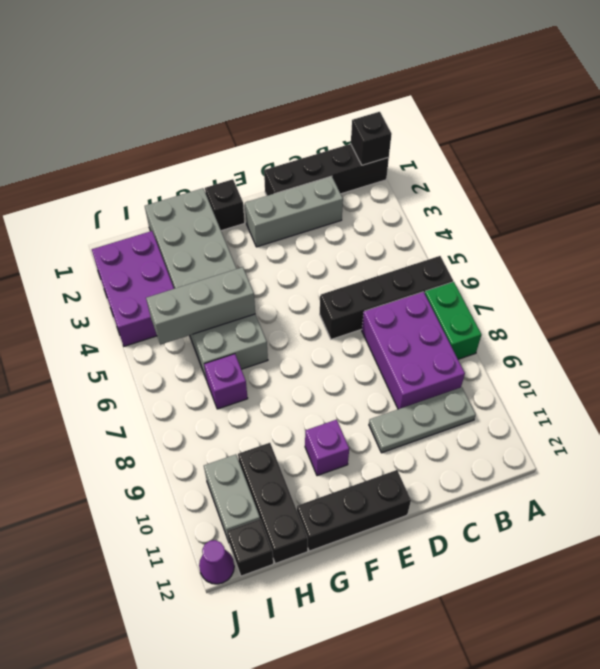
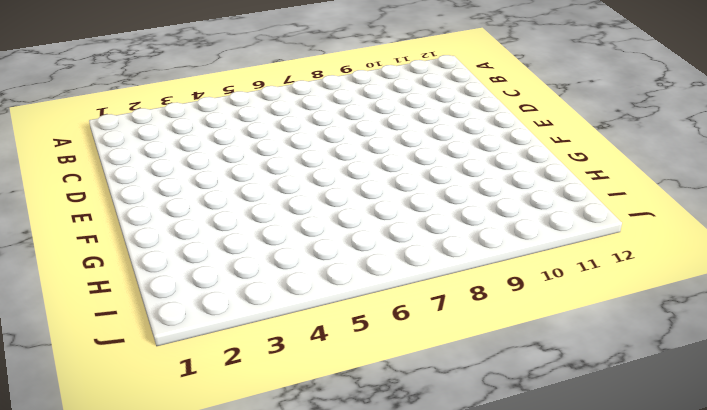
none -> black 1x4 brick [264,144,389,196]
none -> black 1x4 brick [320,256,453,339]
none -> green 1x2 brick [425,282,481,359]

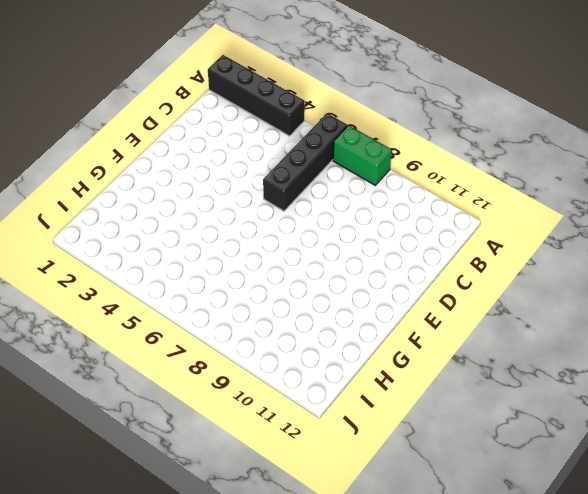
black 1x4 brick [208,55,305,136] -> black 1x4 brick turned to [264,144,389,196]
none -> purple 2x3 brick [362,292,465,409]
none -> grey 1x3 plate [369,387,476,453]
none -> grey 1x3 brick [245,176,343,247]

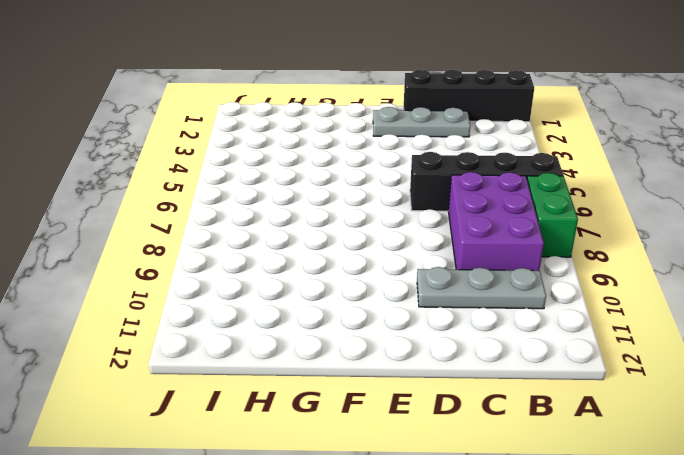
grey 1x3 plate [373,107,470,137] -> grey 1x3 brick [245,176,343,247]
none -> black 1x3 brick [297,470,411,551]
none -> black 1x1 brick [205,179,245,231]
none -> purple 1x1 brick [305,420,349,476]

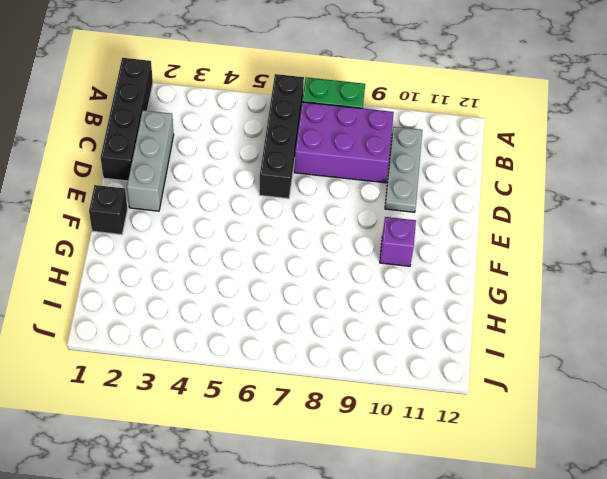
none -> black 1x3 brick [297,470,411,551]
none -> grey 2x6 brick [145,188,268,380]
none -> purple 1x1 brick [204,354,248,409]

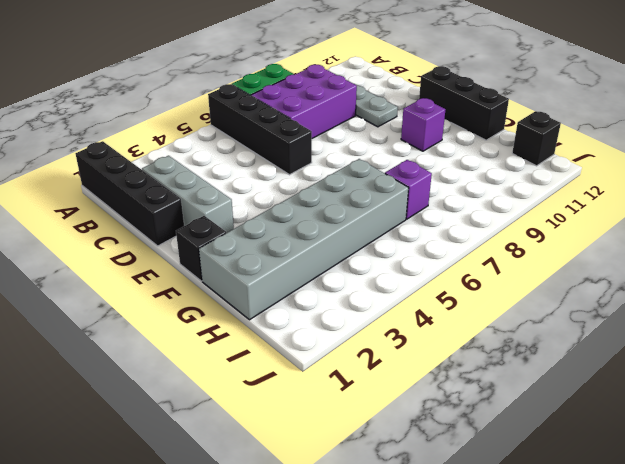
none -> black 1x3 brick [238,443,308,564]
none -> purple 2x3 brick [92,231,174,346]
none -> grey 1x2 brick [204,454,260,542]

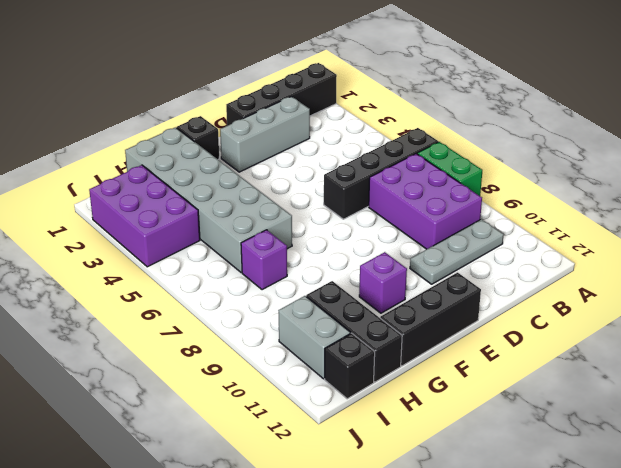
none -> purple 1x1 cone [199,540,234,584]
none -> black 1x1 brick [351,112,392,165]
none -> grey 1x3 brick [146,267,255,344]

